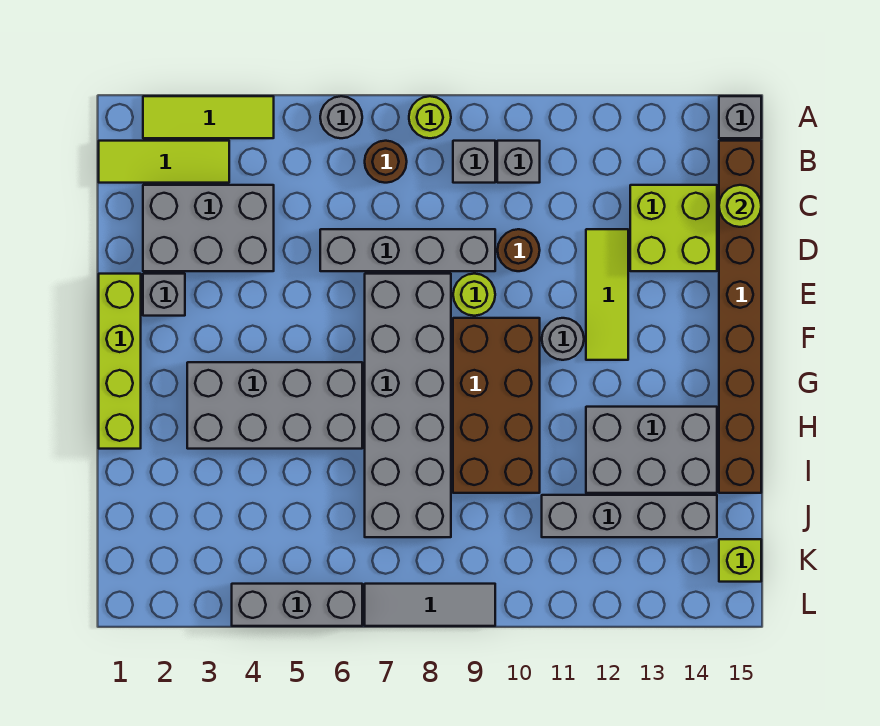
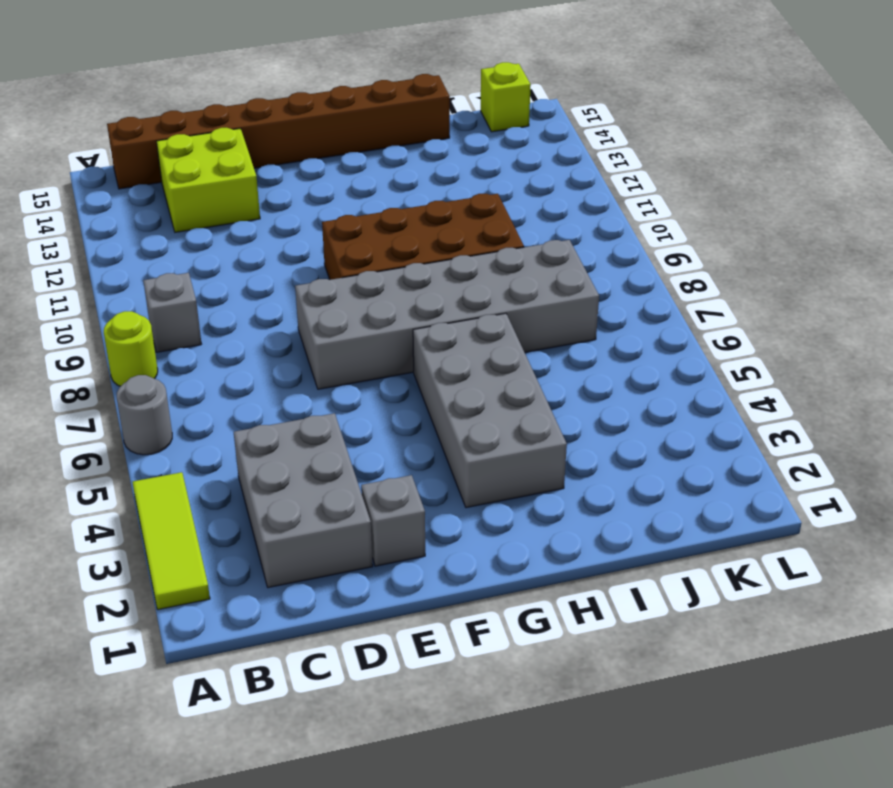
none -> grey 1x1 brick [719,96,761,138]
none -> lime 1x3 tile [99,141,229,183]
none -> brown 1x1 round brick [365,141,407,183]

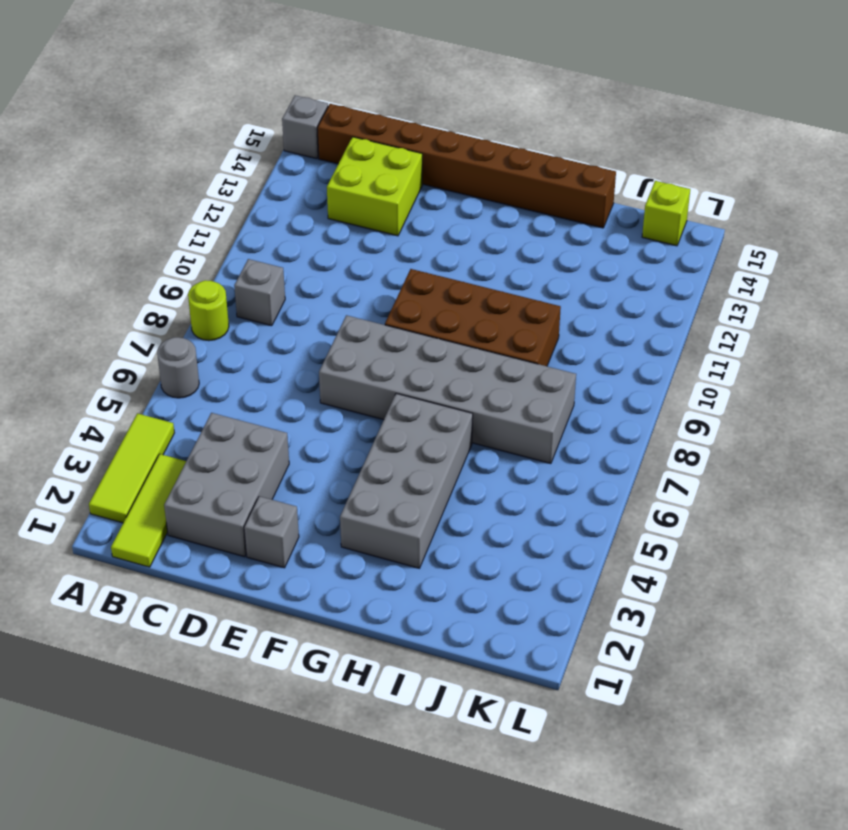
none -> brown 1x1 round brick [365,141,407,183]
none -> grey 1x1 brick [497,141,540,183]
none -> grey 1x4 brick [320,229,495,271]

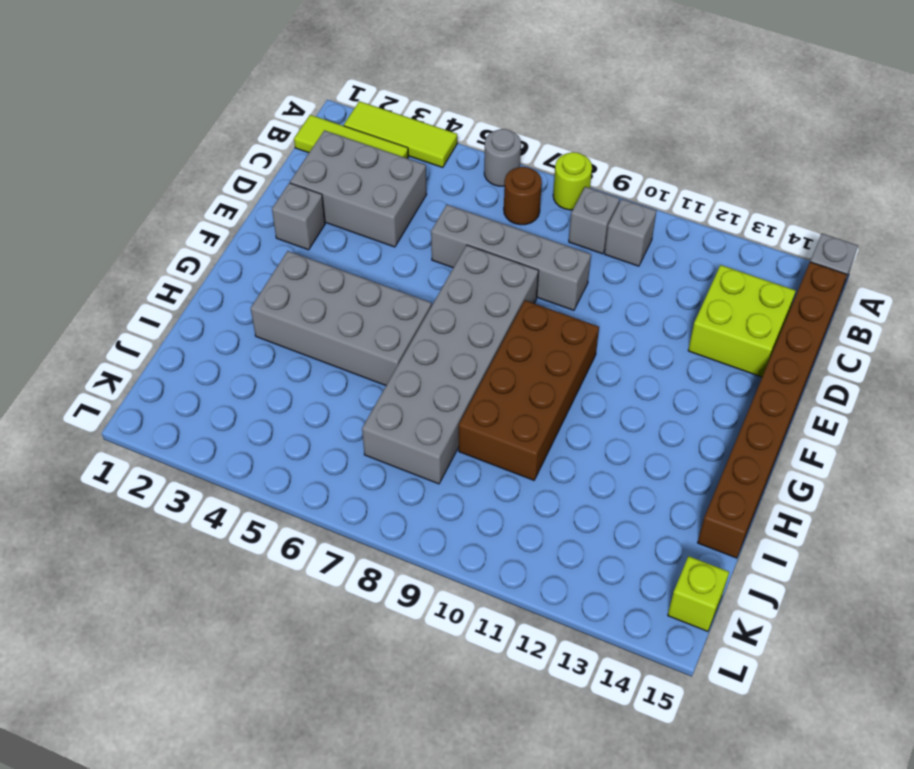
none -> brown 1x1 round brick [497,229,540,271]
none -> lime 1x3 tile [586,229,628,360]
none -> lime 1x4 brick [99,274,141,449]

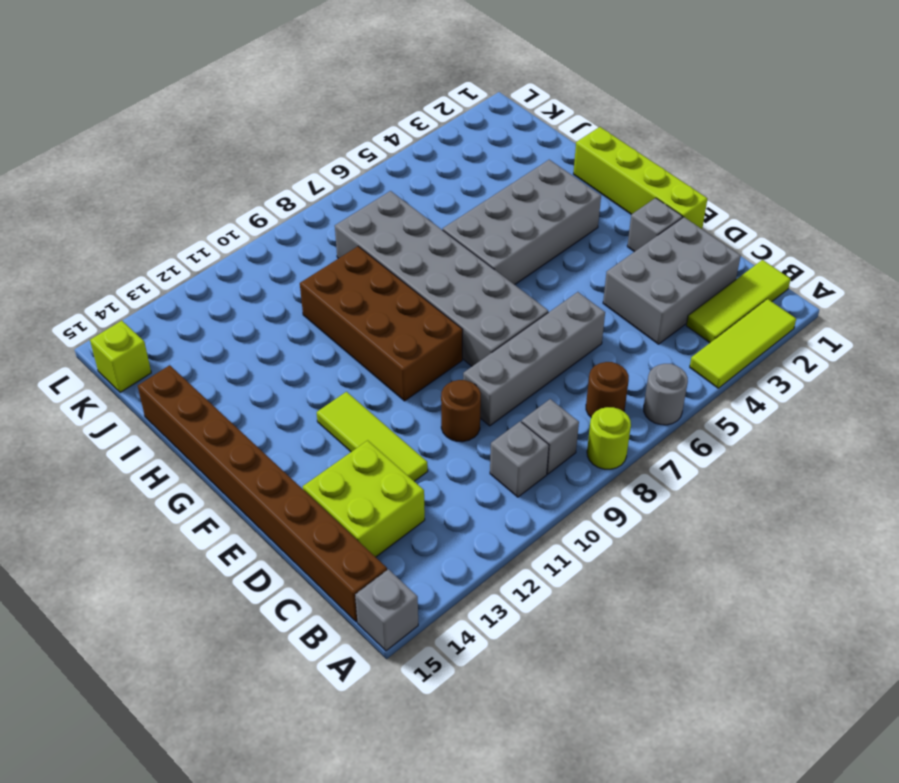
none -> lime 1x1 round brick [453,274,495,316]
none -> grey 1x1 round brick [542,318,584,360]
none -> grey 2x3 brick [586,407,717,493]

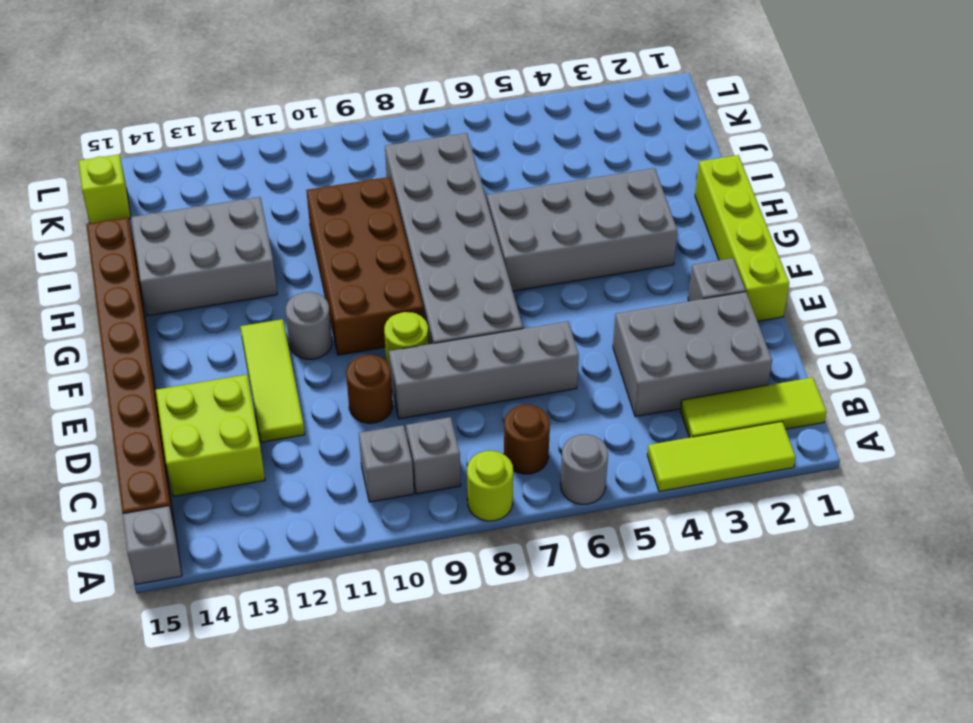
none -> grey 1x4 brick [542,495,717,537]
none -> grey 1x3 brick [232,584,362,626]
none -> grey 1x3 tile [365,584,495,626]

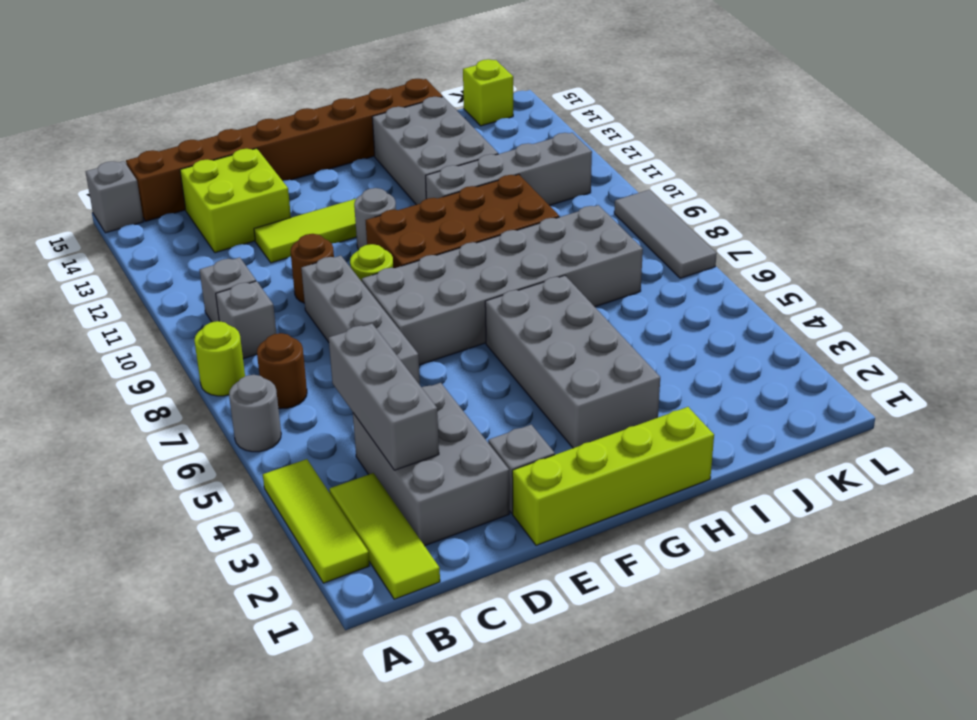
grey 1x3 brick [329,324,439,470] -> grey 1x3 brick moved to [232,584,362,626]
grey 1x4 brick [426,133,592,205] -> grey 1x4 brick turned to [542,495,717,537]
none -> lime 1x1 round brick [719,185,761,227]

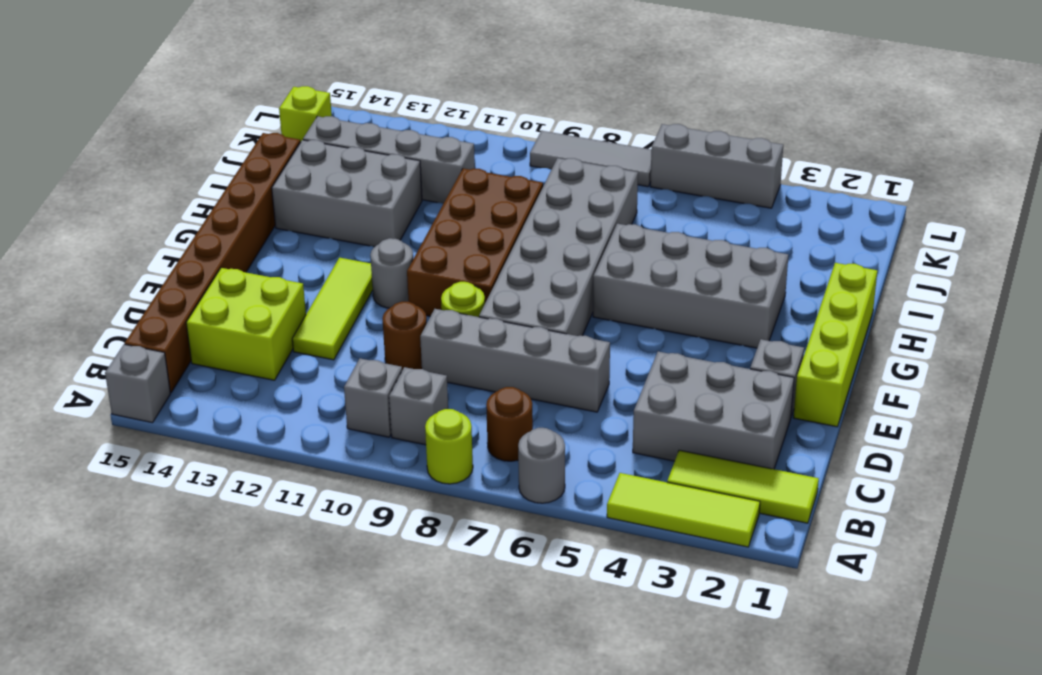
none -> lime 1x1 round brick [719,185,761,227]

